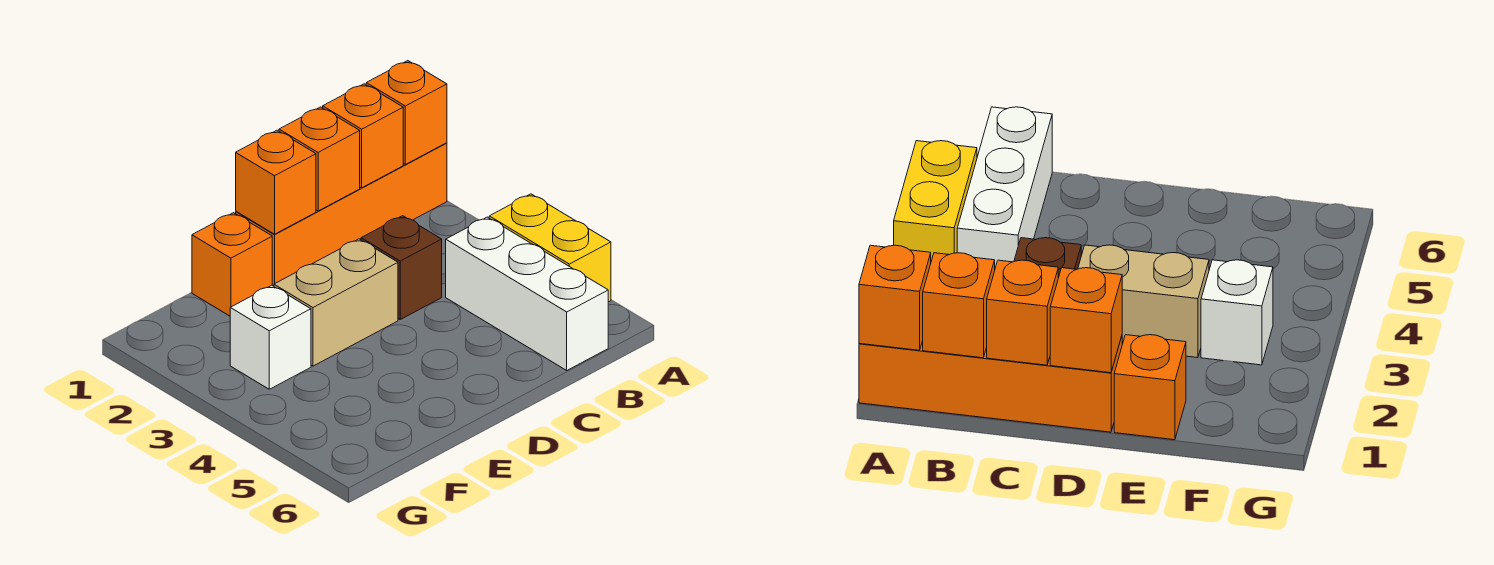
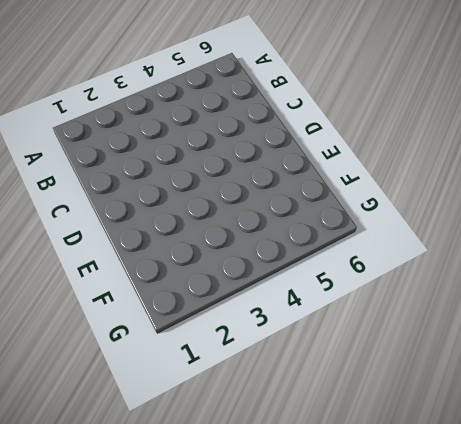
none -> orange 1x4 brick [236,143,447,286]
none -> yellow 1x2 brick [489,194,611,302]

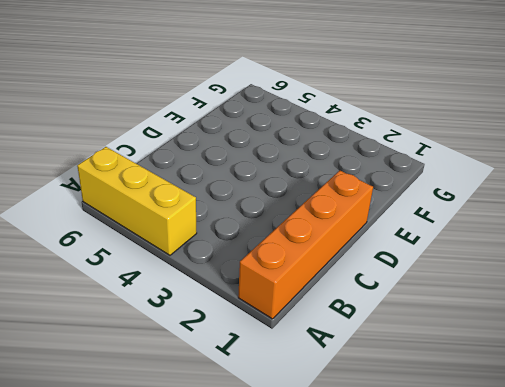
yellow 1x3 brick [77,147,197,255] -> yellow 1x2 brick [489,194,611,302]
none -> white 1x3 brick [446,217,608,370]
none -> brown 1x1 brick [361,216,442,319]

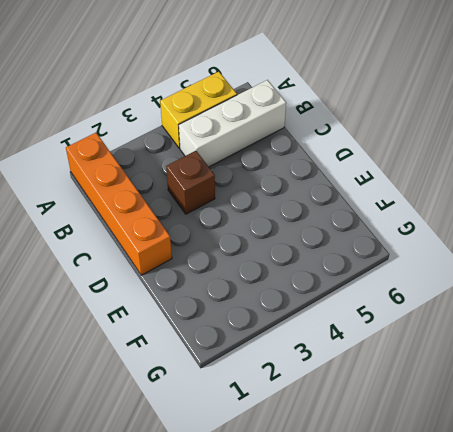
none -> tan 1x2 brick [274,239,398,366]
none -> orange 1x1 brick [192,213,272,316]

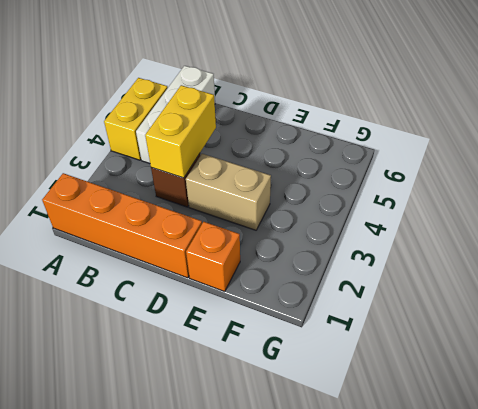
yellow 1x2 brick [145,85,216,178] -> none
none -> white 1x1 brick [230,285,311,389]
none -> orange 1x1 brick [366,61,447,164]

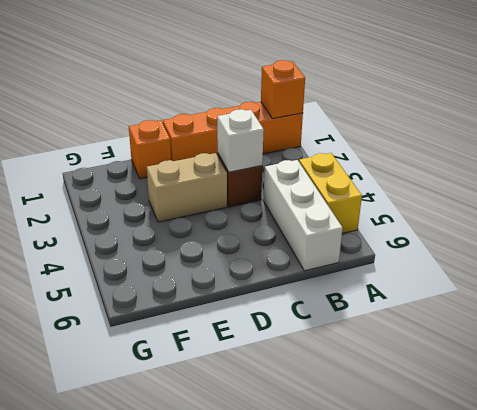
white 1x1 brick [217,109,264,172] -> white 1x1 brick moved to [230,285,311,389]
none -> orange 1x1 brick [323,84,403,188]
none -> orange 1x1 brick [279,107,360,211]

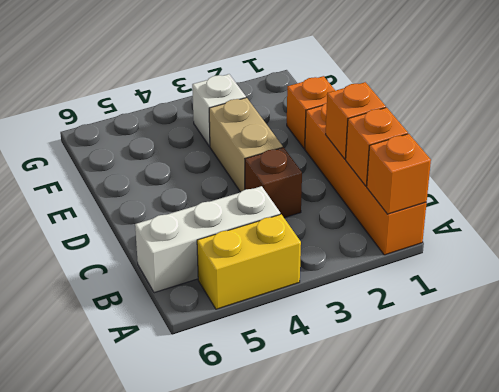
none -> orange 1x1 brick [236,130,316,234]

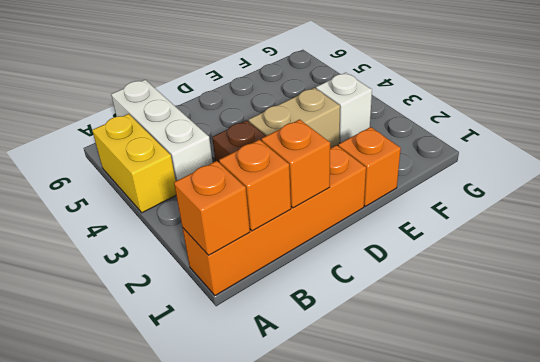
none -> orange 1x1 brick [236,130,316,234]

